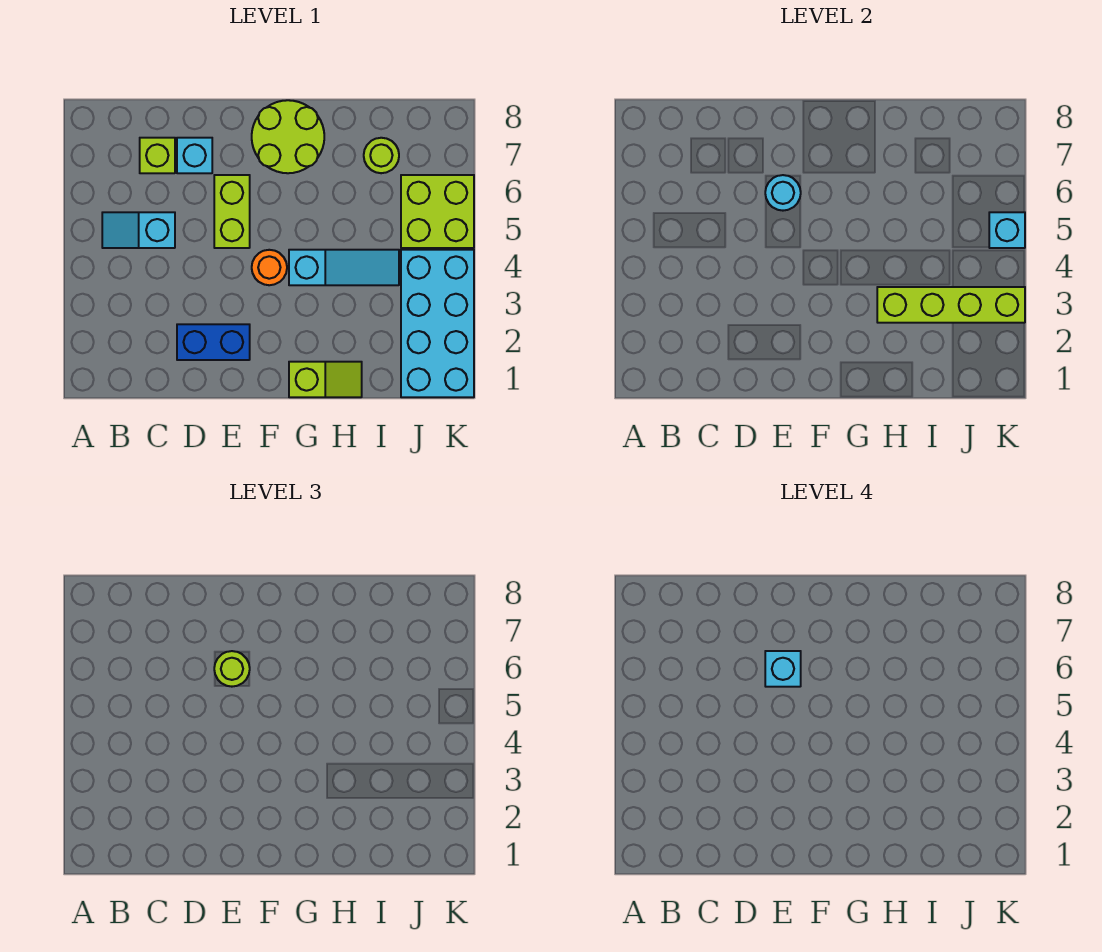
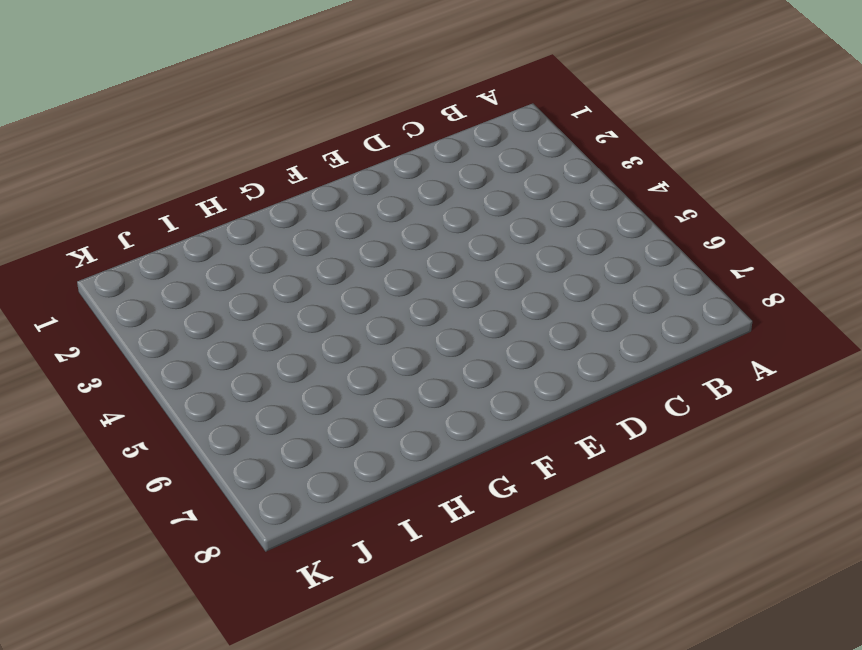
none -> cyan 1x2 slope [102,212,175,248]
none -> lime 1x1 brick [140,138,175,173]
none -> blue 1x2 brick [177,324,250,360]

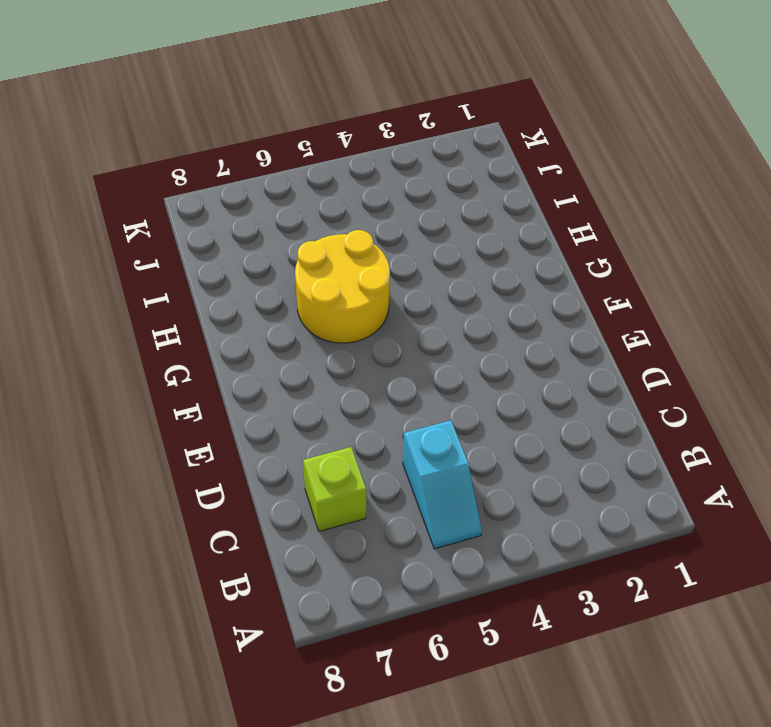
yellow 2x2 round brick [295,230,390,343] -> none
none -> blue 1x2 brick [177,324,250,360]
none -> cyan 1x1 brick [177,138,212,173]
none -> lime 1x2 brick [214,175,250,248]

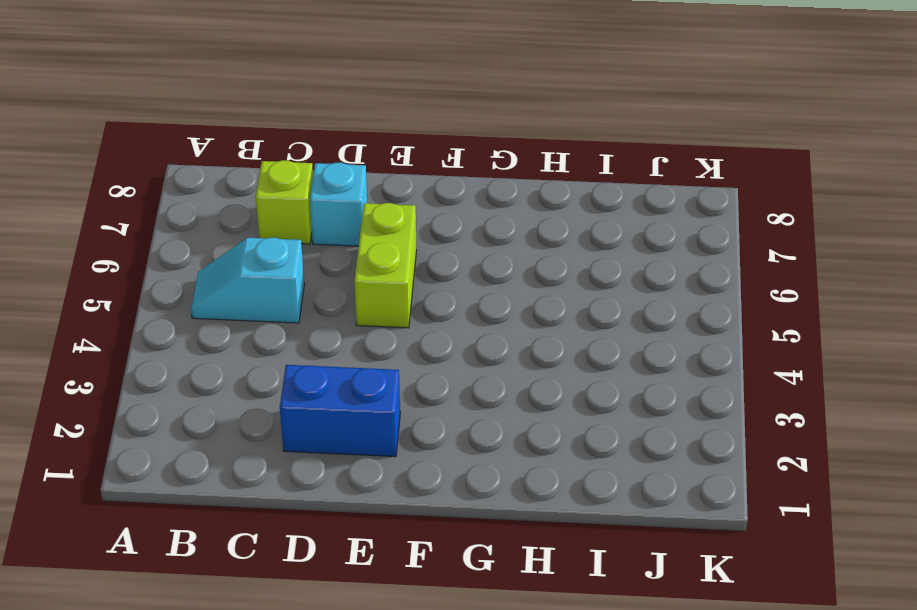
none -> orange 1x1 round brick [252,250,287,285]
none -> lime 2x2 round brick [252,100,324,173]
none -> lime 1x2 slope [289,362,362,397]

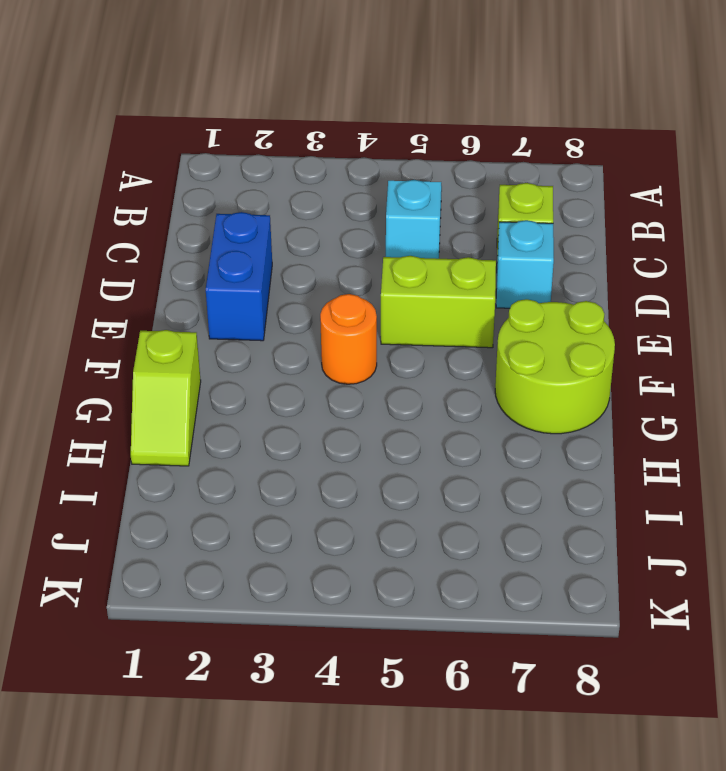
none -> cyan 1x3 slope [289,250,399,285]
none -> lime 1x1 round brick [364,138,399,173]
none -> cyan 2x4 brick [401,250,474,397]

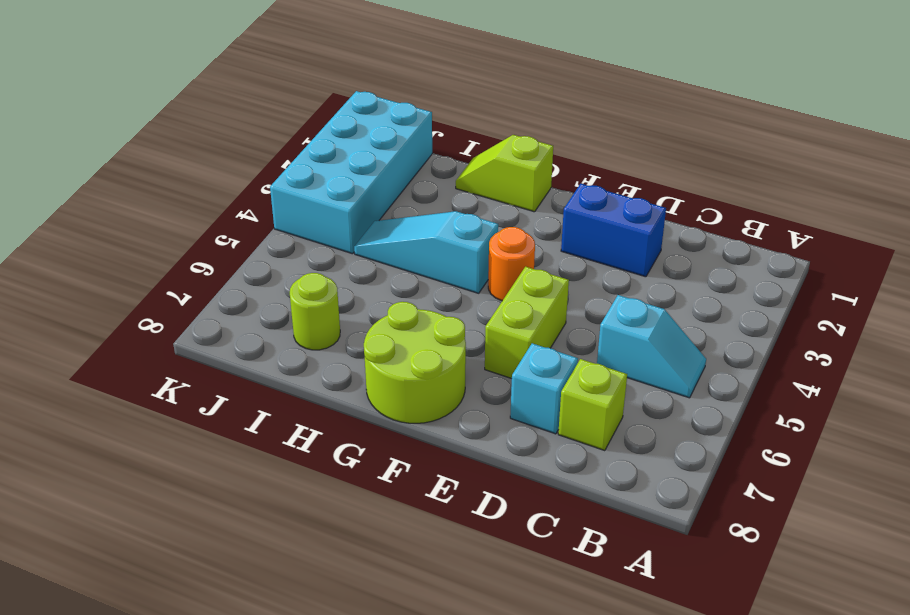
none -> lime 2x2 brick [401,175,474,248]
none -> cyan 1x1 round brick [765,175,801,211]
none -> lime 1x4 brick [877,287,1025,323]

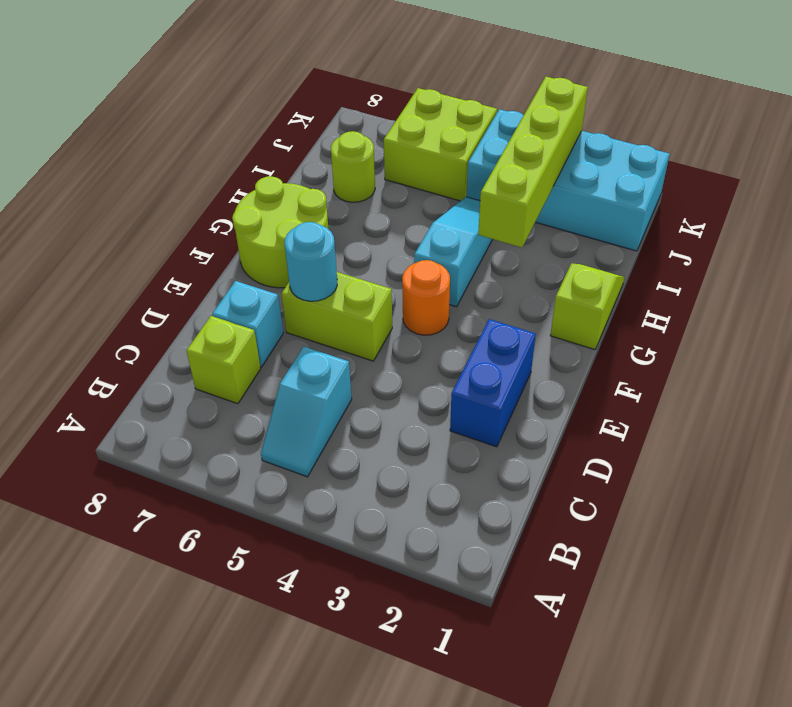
none -> cyan 1x1 brick [989,212,1025,248]
none -> lime 1x1 round brick [214,651,250,687]
none -> cyan 1x1 brick [765,651,801,687]

